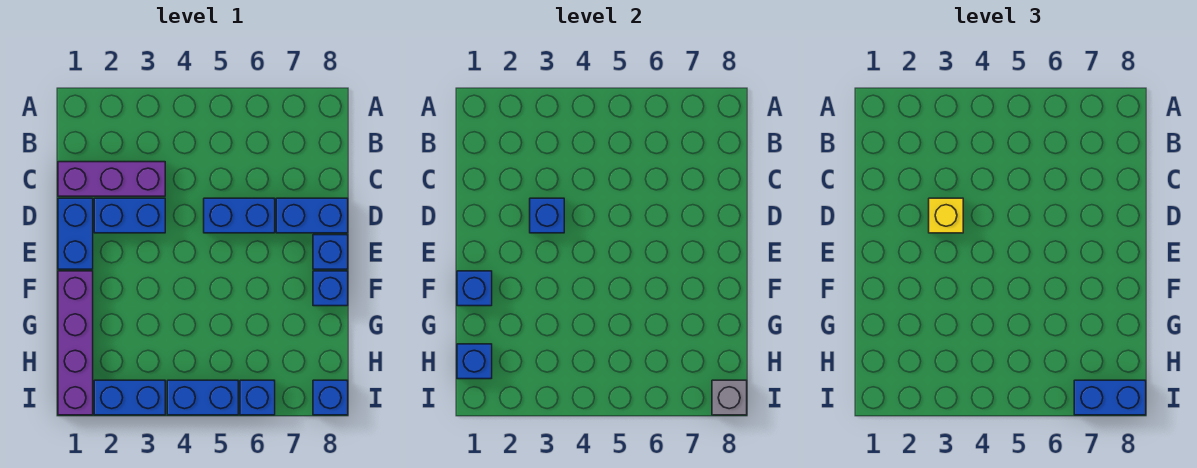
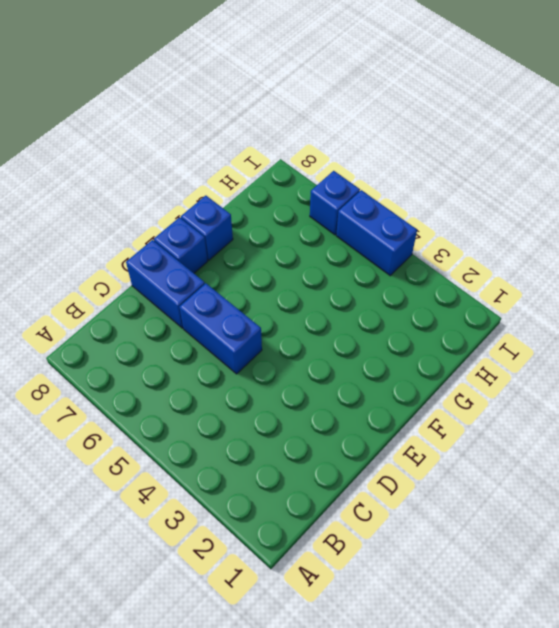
none -> purple 1x3 brick [58,162,165,196]
none -> blue 1x2 brick [58,198,93,269]
none -> blue 1x2 brick [94,198,165,233]

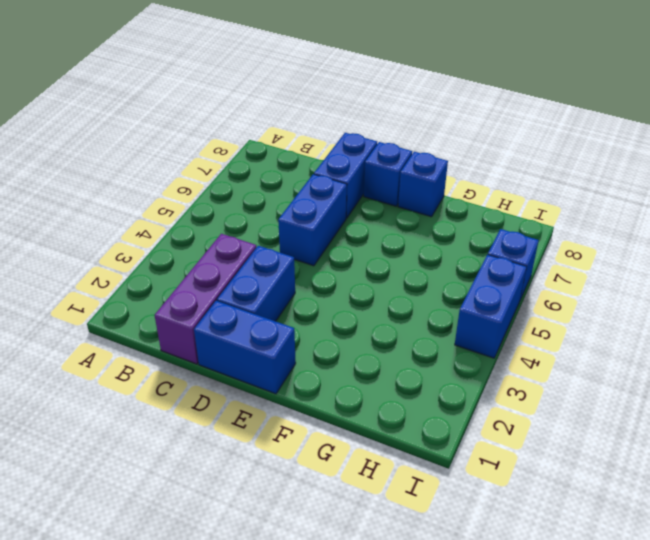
none -> purple 1x4 brick [58,271,93,415]
none -> blue 1x2 brick [94,380,165,415]
none -> blue 1x1 brick [313,380,348,415]

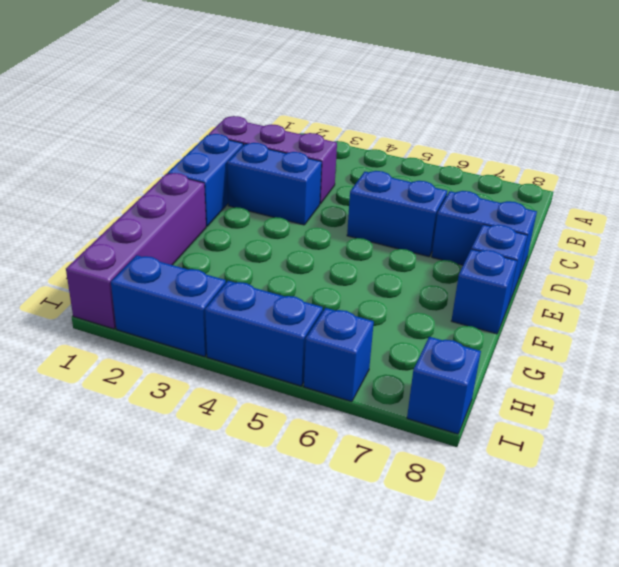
none -> blue 1x1 brick [530,198,564,233]
none -> blue 1x1 brick [457,271,492,306]
none -> blue 1x1 brick [457,344,492,379]

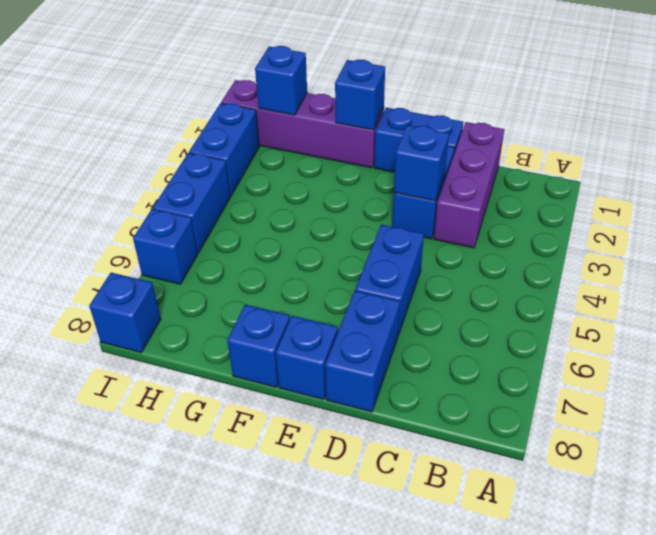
none -> grey 1x1 brick [712,380,747,415]
none -> yellow 1x1 brick [929,198,963,233]
none -> blue 1x2 brick [1074,380,1146,415]

